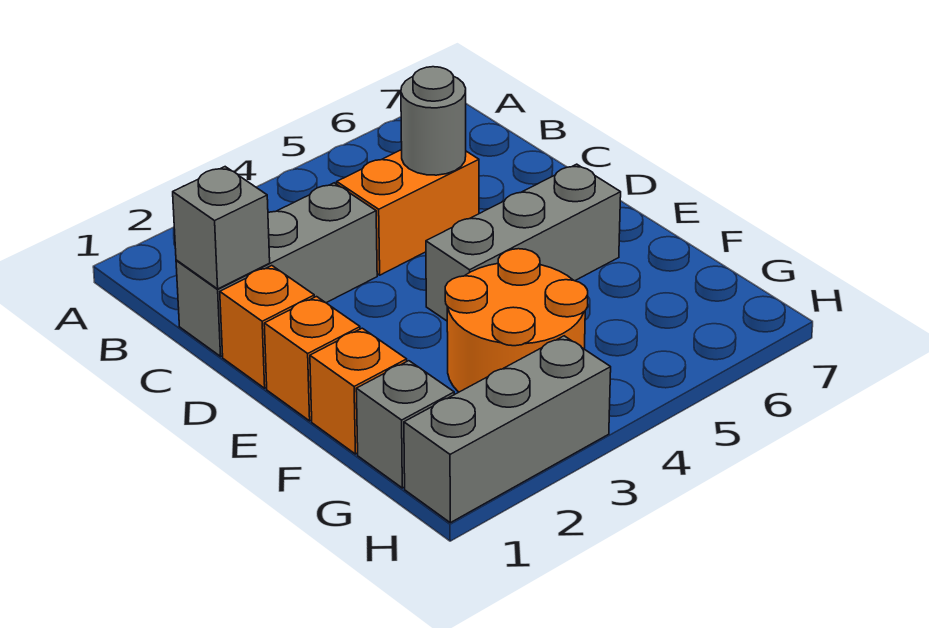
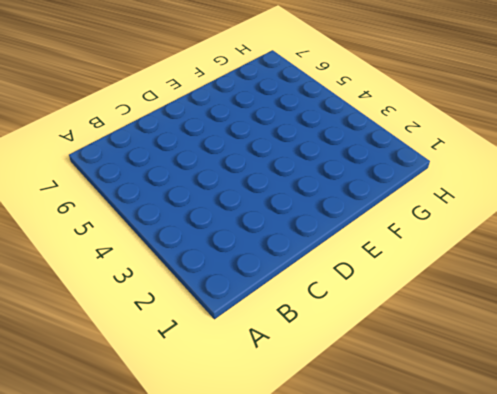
none -> grey 1x3 brick [176,183,377,356]
none -> orange 1x2 brick [337,150,479,275]

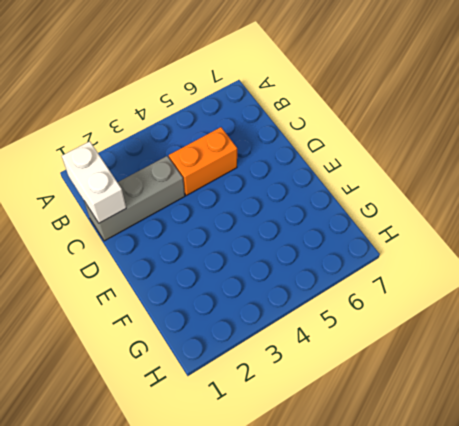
white 1x2 brick [62,141,126,223] -> grey 1x1 brick [173,167,270,289]
none -> orange 1x1 brick [220,266,314,388]
none -> orange 1x1 brick [264,297,360,421]

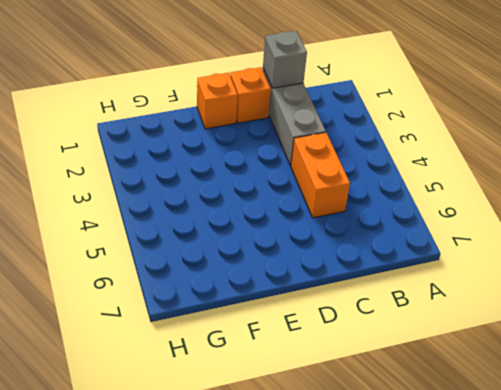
none -> grey 1x3 brick [426,164,621,321]
none -> orange 1x1 brick [310,328,407,454]

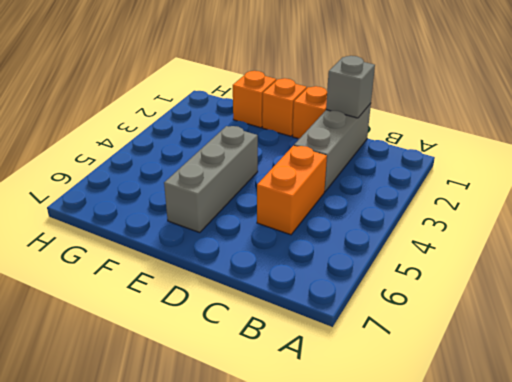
none -> orange 2x2 round brick [445,249,588,392]
none -> grey 1x1 brick [356,361,454,488]

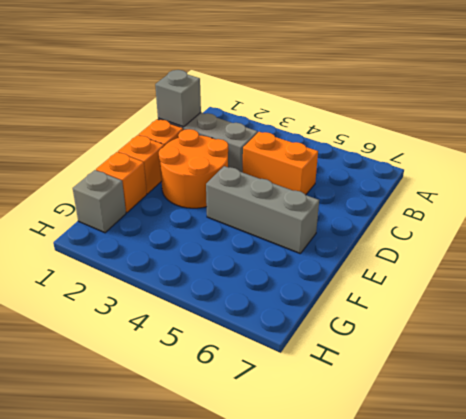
orange 2x2 round brick [159,129,228,208] -> orange 2x2 round brick moved to [445,249,588,392]
none -> grey 1x3 brick [404,336,611,523]
none -> grey 1x1 round brick [401,67,466,175]

